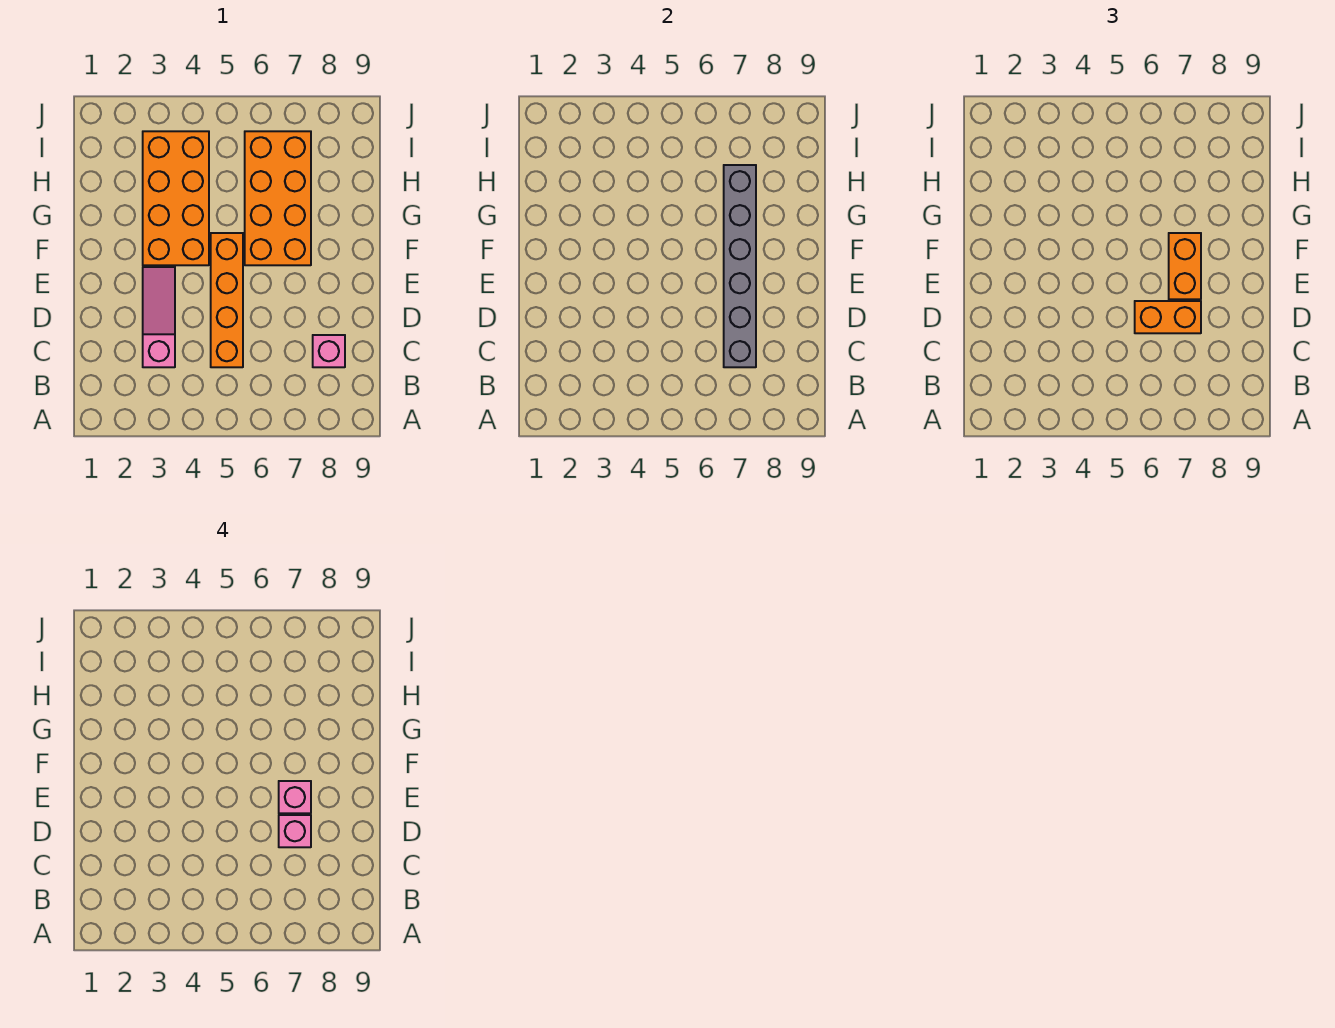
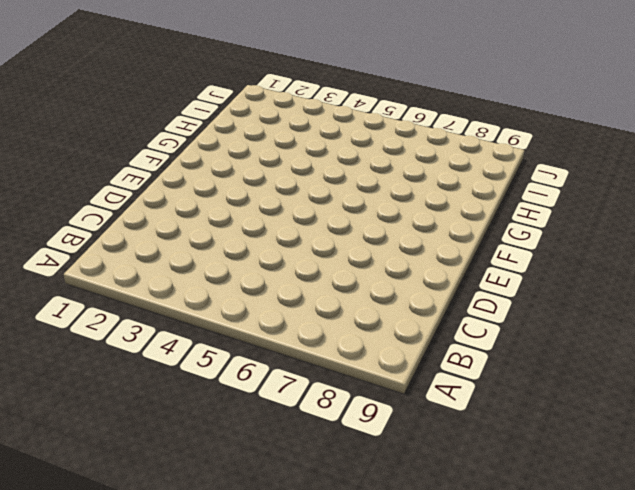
none -> pink 1x3 slope [143,267,175,367]
none -> orange 1x4 brick [211,233,243,367]

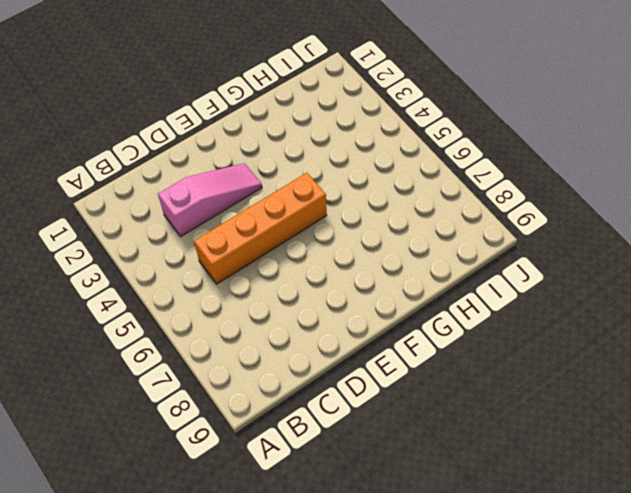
none -> pink 1x1 brick [313,335,345,367]
none -> orange 2x4 brick [143,131,209,265]

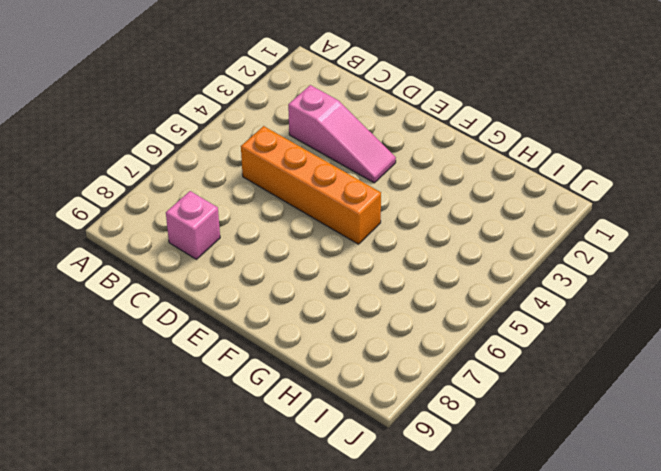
none -> orange 2x4 brick [143,131,209,265]
none -> orange 2x4 brick [245,131,311,265]

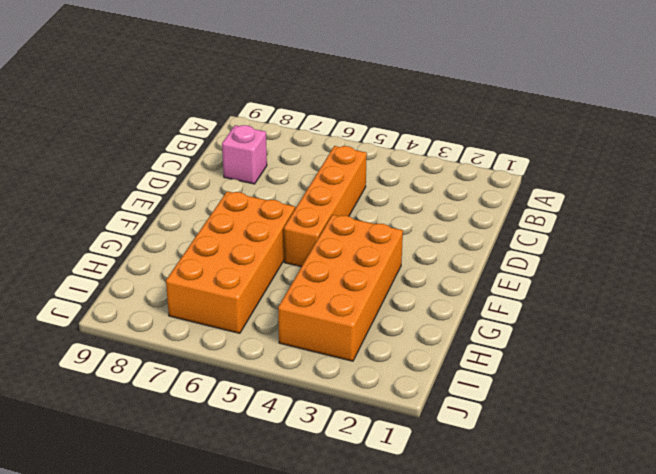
none -> pink 1x3 slope [143,267,175,367]
none -> grey 1x6 brick [724,165,756,367]

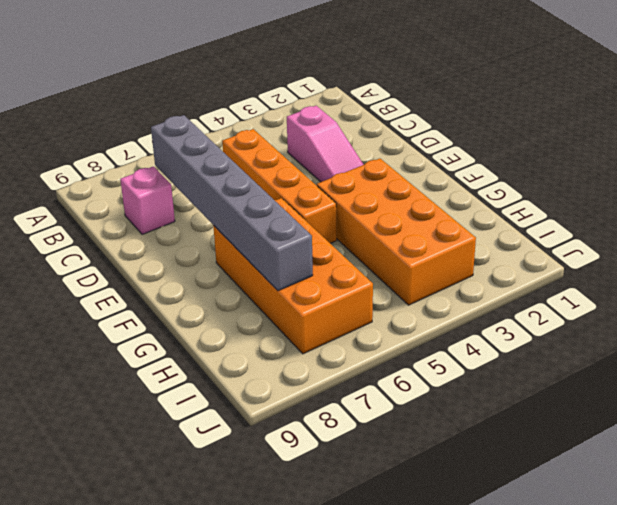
none -> orange 1x2 brick [1135,301,1201,333]
none -> orange 1x2 brick [1169,233,1201,299]

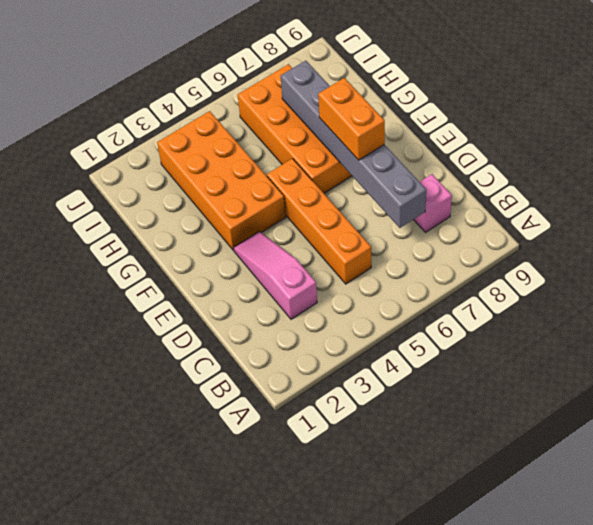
none -> orange 1x2 brick [1135,301,1201,333]
none -> pink 1x1 brick [279,815,311,847]

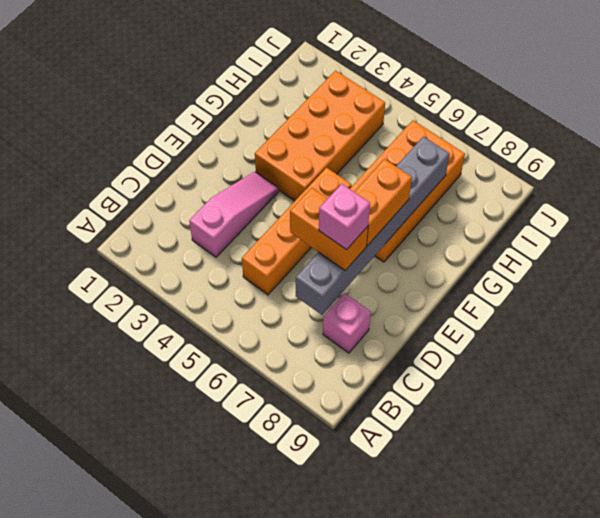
none -> pink 1x1 brick [279,781,311,813]

